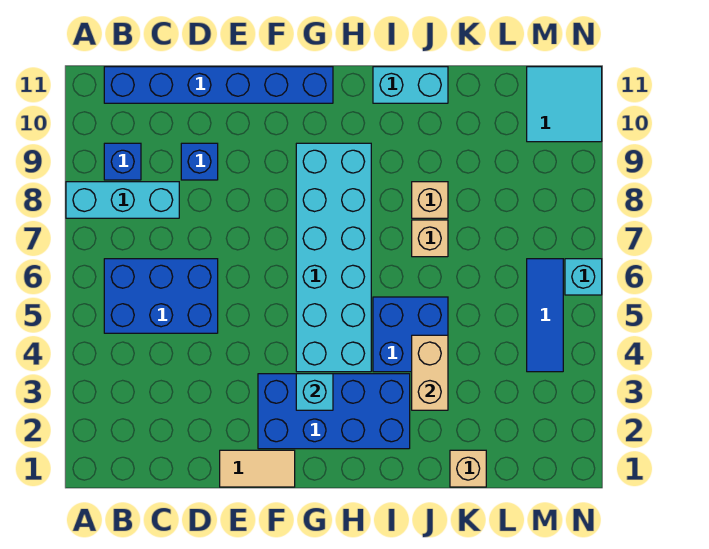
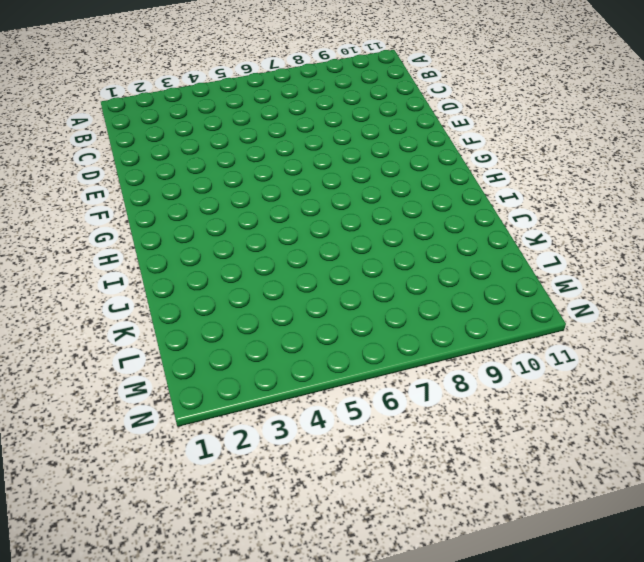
none -> cyan 1x3 brick [66,182,179,218]
none -> blue 2x3 brick [104,259,218,333]
none -> blue 1x1 brick [104,143,141,180]

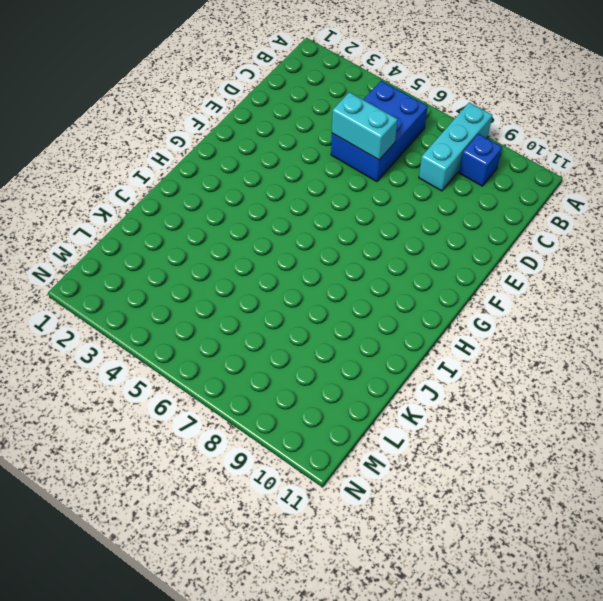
cyan 1x2 brick [332,92,398,160] -> cyan 1x2 brick turned to [373,67,448,103]
none -> blue 1x6 brick [104,67,333,103]
none -> blue 1x1 brick [181,143,218,180]
none -> tan 1x2 tile [220,450,295,487]

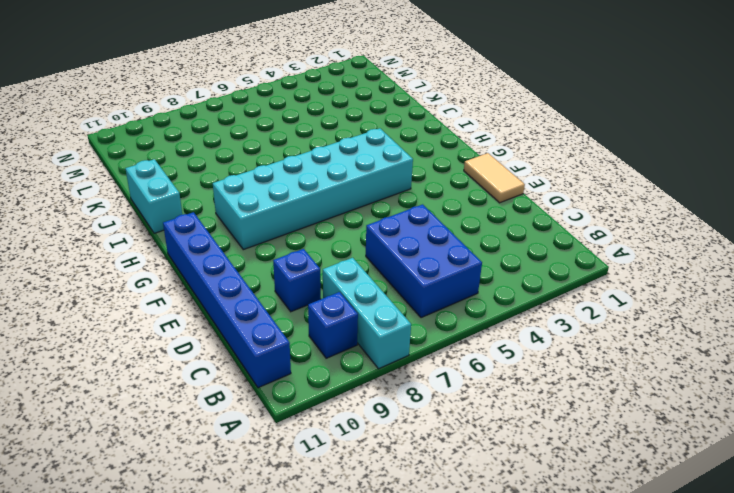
none -> blue 2x4 brick [258,374,410,449]
none -> blue 2x2 brick [373,297,448,372]
none -> tan 1x1 brick [412,220,448,257]

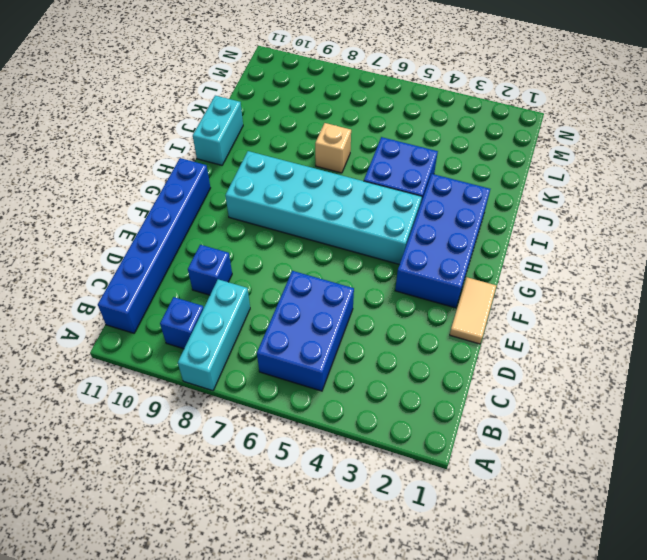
none -> tan 1x1 brick [412,182,448,218]
none -> tan 1x1 brick [450,450,486,487]
none -> blue 1x3 tile [527,259,563,372]

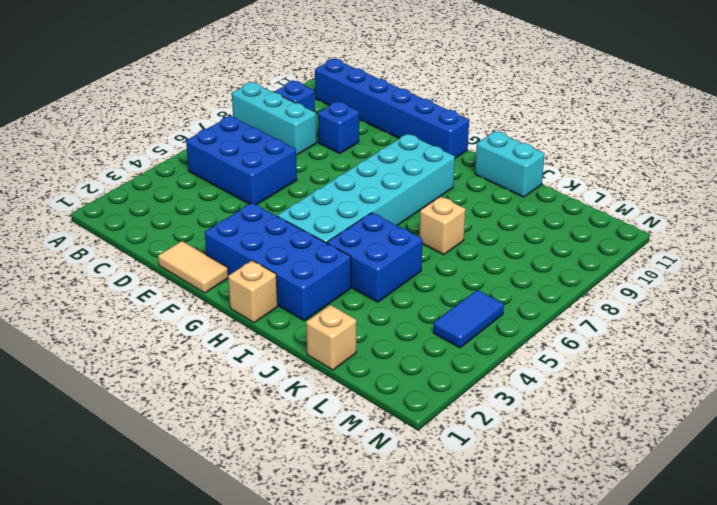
tan 1x1 brick [228,260,278,323] -> tan 1x1 brick moved to [412,182,448,218]
blue 1x2 tile [433,290,504,348] -> blue 1x3 tile [527,259,563,372]
none -> cyan 2x2 tile [527,67,602,142]
none -> cyan 1x1 brick [565,259,602,295]
none -> cyan 1x1 brick [296,374,333,410]

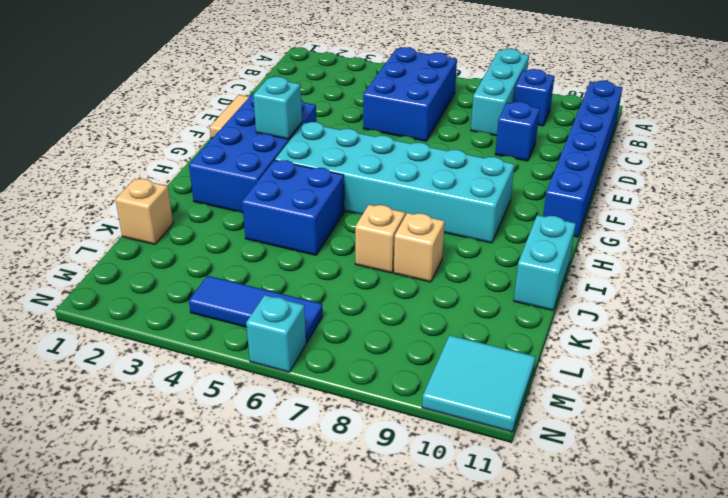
none -> tan 1x2 brick [412,335,448,410]

